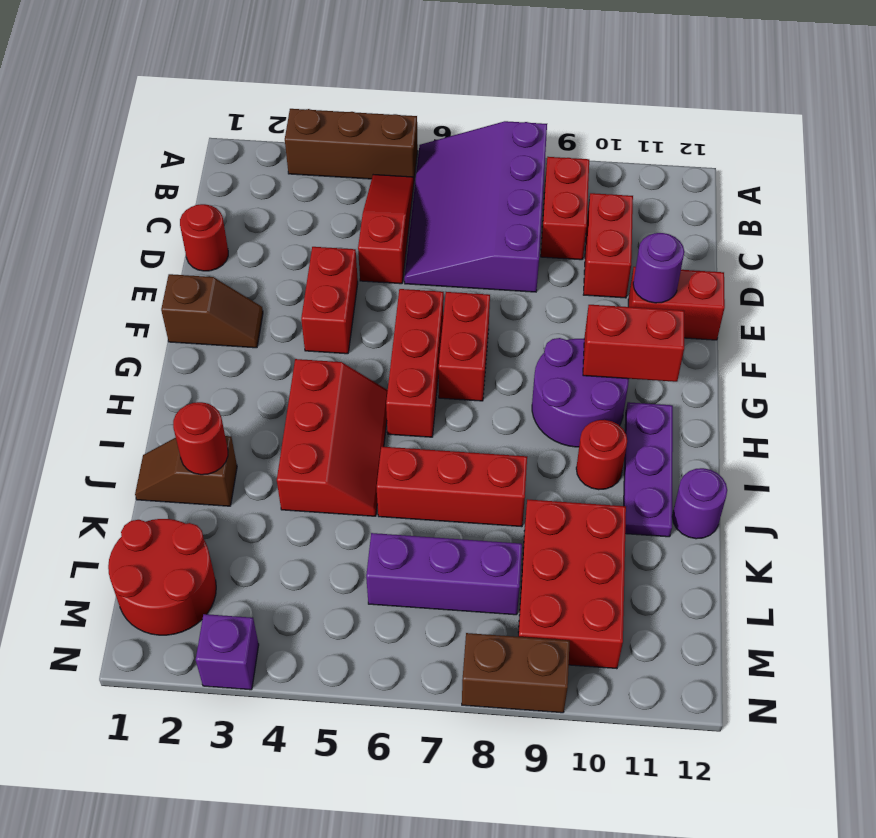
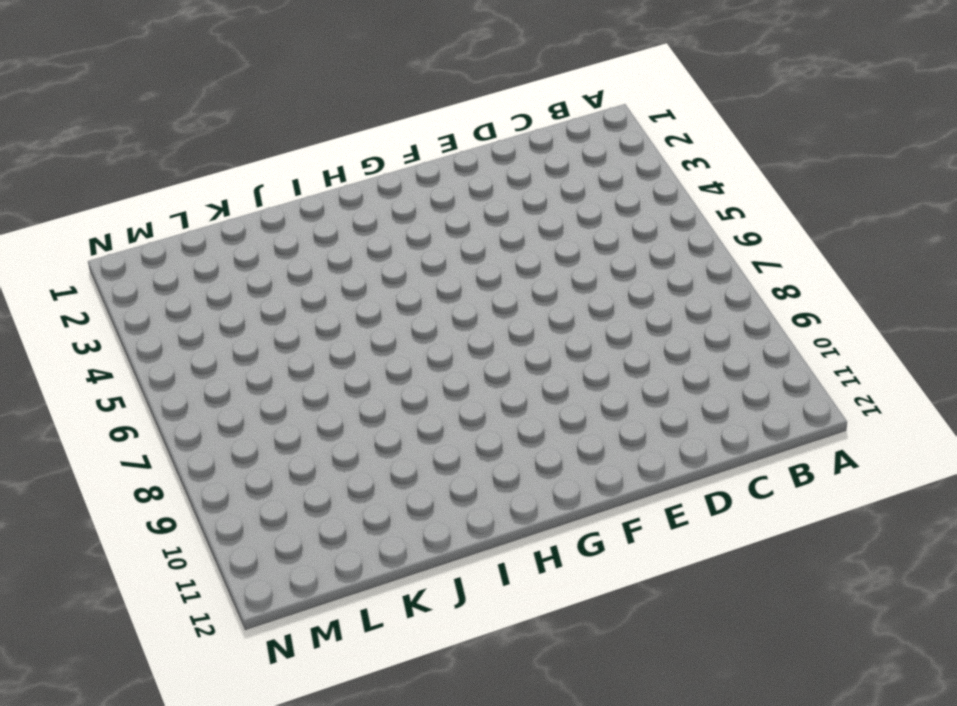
none -> brown 1x3 brick [285,109,418,179]
none -> purple 3x4 slope [404,121,547,292]
none -> red 1x3 slope [358,175,414,284]

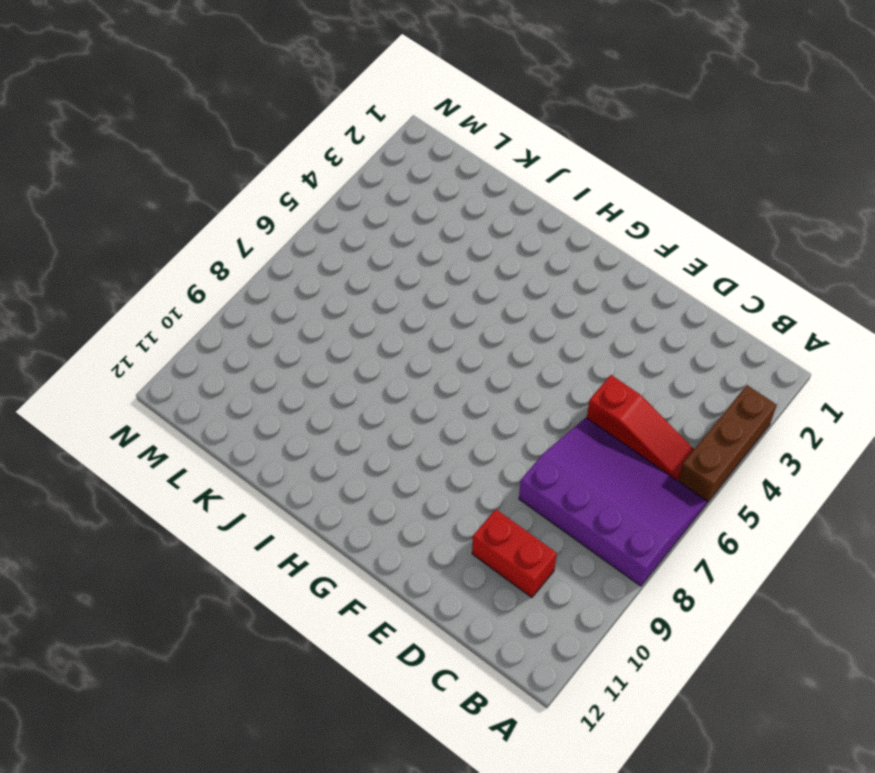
none -> red 1x2 brick [541,157,589,260]
none -> red 1x1 round brick [180,204,228,271]
none -> red 1x2 brick [301,247,358,354]

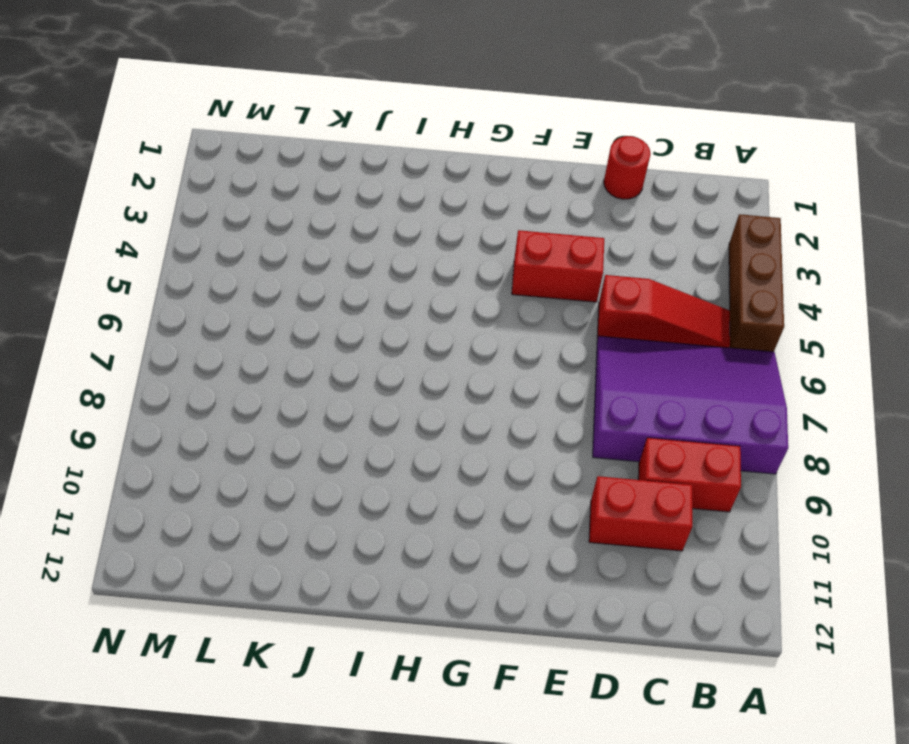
none -> red 1x2 brick [628,267,725,340]
none -> brown 1x2 slope [161,274,263,348]
none -> red 1x3 brick [386,289,444,437]

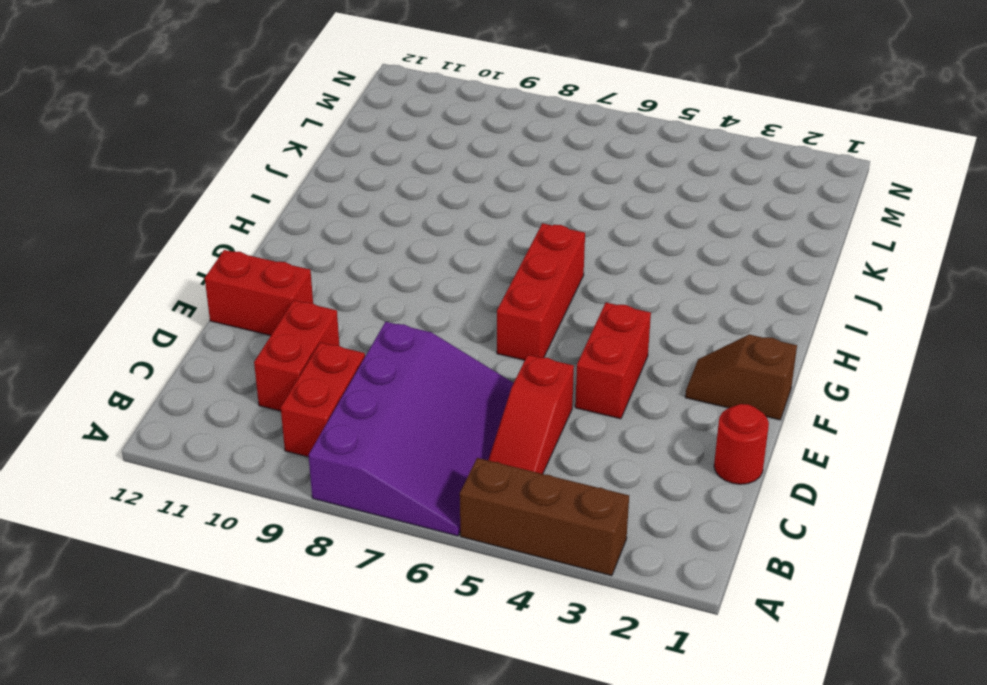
none -> red 1x2 brick [439,292,490,401]
none -> purple 2x2 round brick [532,338,629,447]
none -> red 2x3 slope [277,359,388,516]

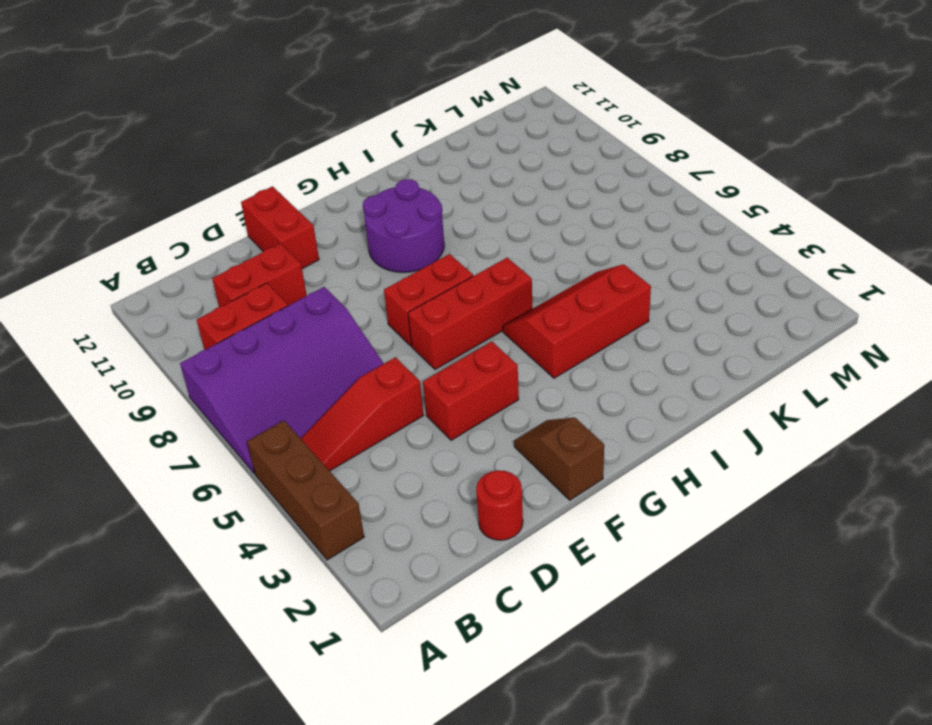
none -> purple 1x3 plate [624,402,673,537]
none -> red 1x1 round brick [576,420,627,490]
none -> brown 1x2 slope [135,436,237,506]

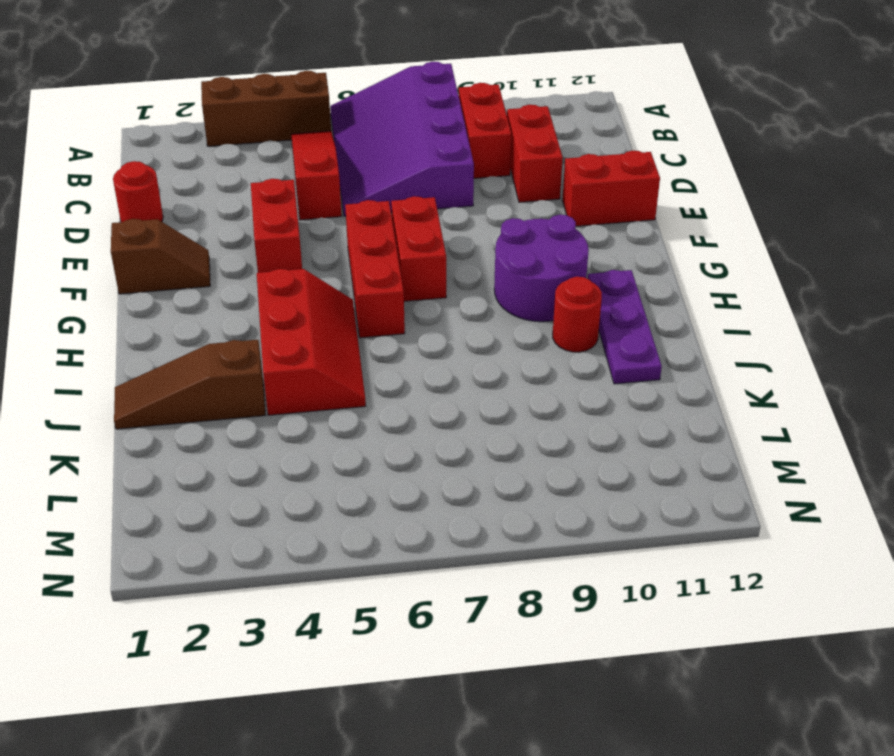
brown 1x3 slope [114,340,265,429] -> brown 1x2 slope [135,436,237,506]
none -> red 1x3 brick [377,447,527,527]
none -> purple 1x1 round brick [672,468,727,539]
none -> red 2x3 brick [518,499,626,669]

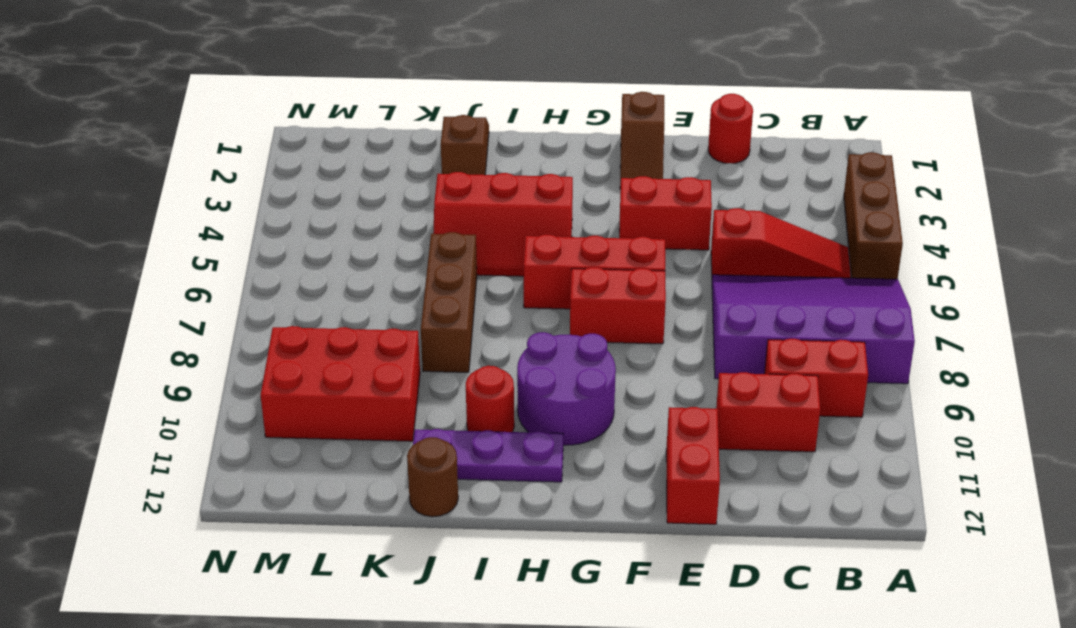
brown 1x3 brick [421,232,477,372] -> red 1x3 brick [377,447,527,527]
brown 1x1 round brick [407,437,458,517] -> purple 1x1 round brick [672,468,727,539]
none -> red 2x2 round brick [108,519,216,635]
none -> purple 1x3 brick [366,533,522,615]
none -> purple 1x1 brick [196,614,259,690]

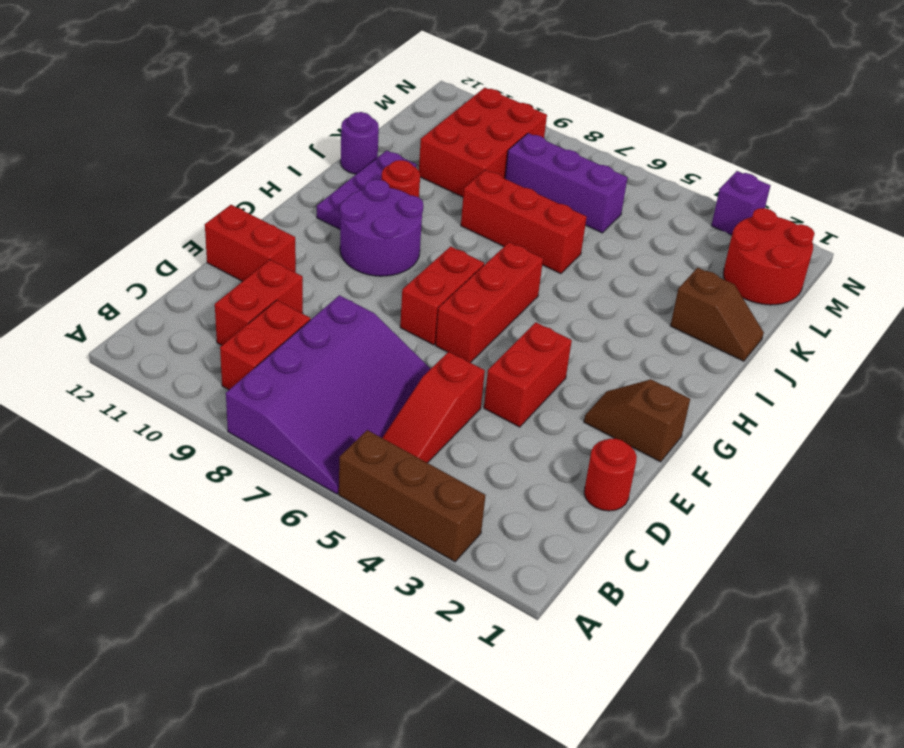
none -> red 2x3 slope [277,359,388,516]
none -> brown 1x2 brick [462,633,570,713]
none -> purple 1x1 round brick [633,233,684,303]

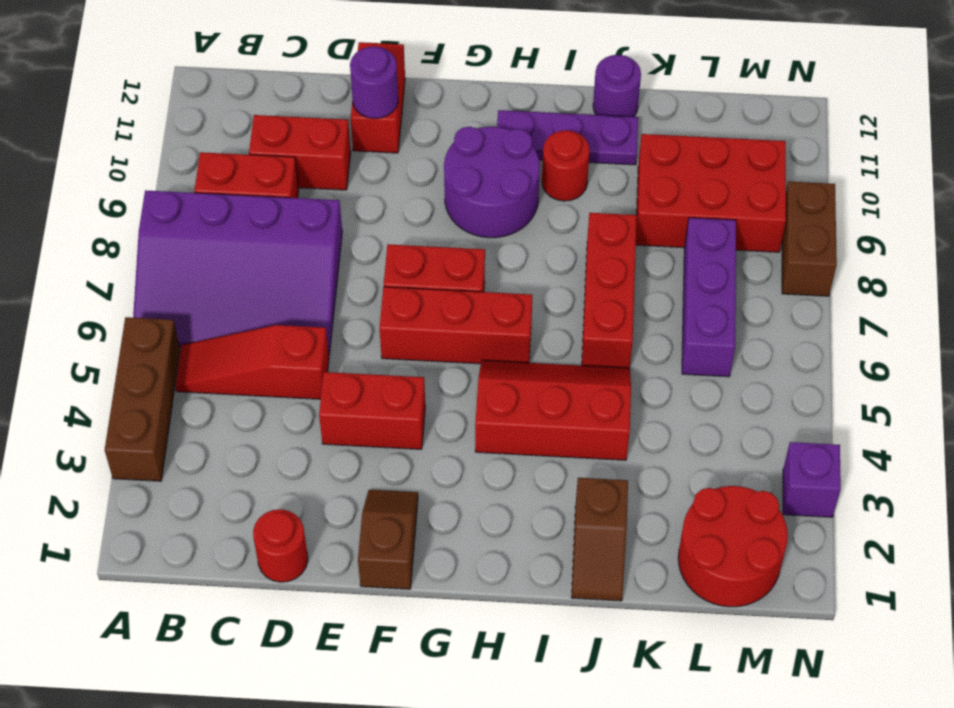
none -> red 1x2 brick [583,305,684,382]
none -> red 1x1 round brick [173,402,228,475]

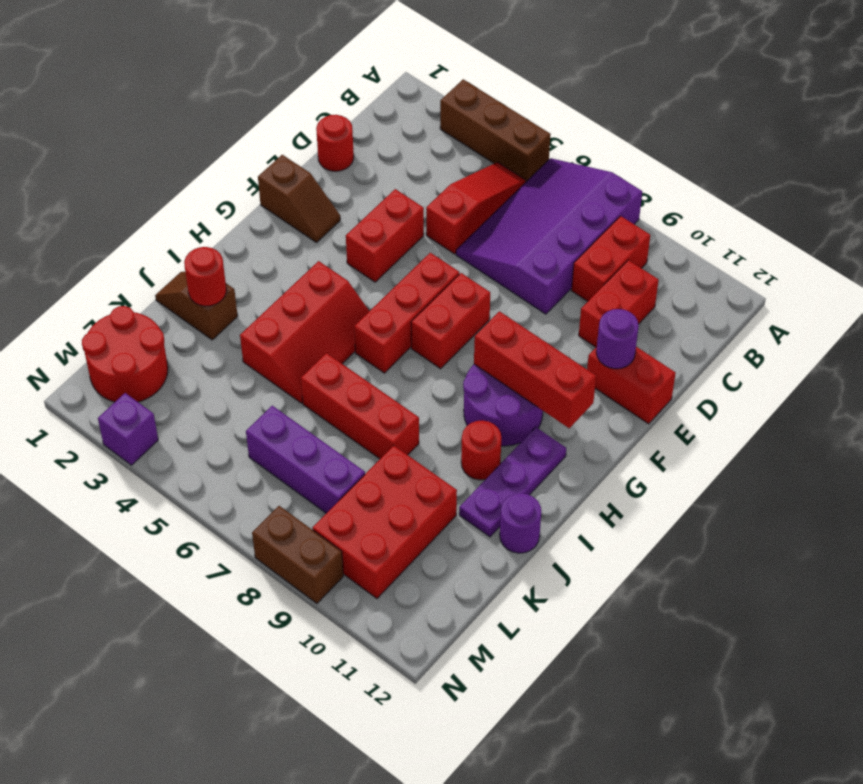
red 1x3 brick [474,311,596,428] -> red 1x2 brick [583,305,684,382]

